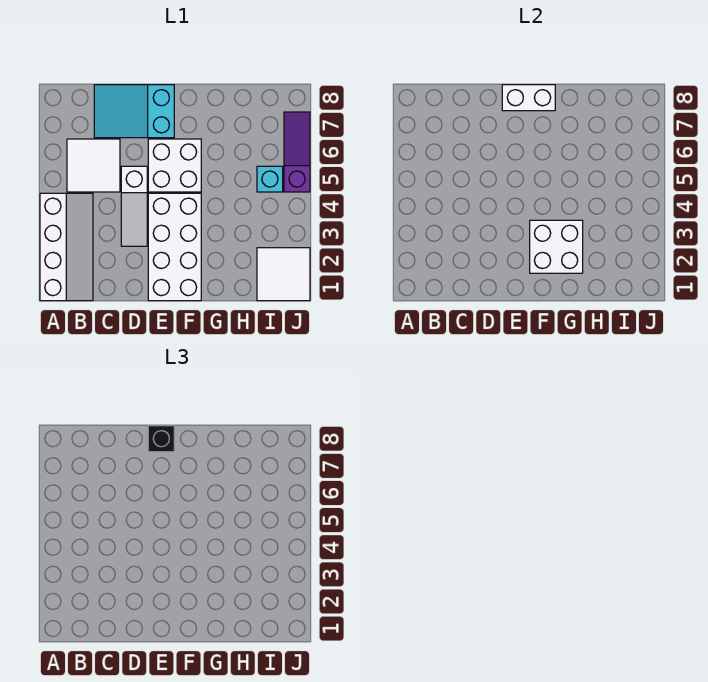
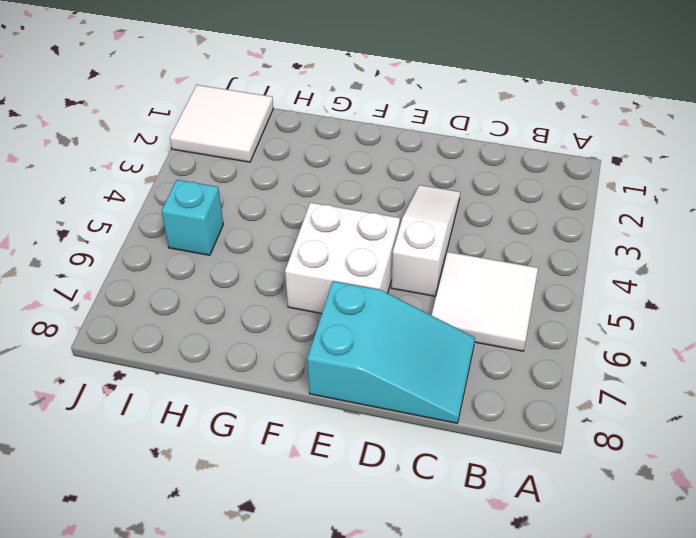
none -> white 2x4 slope [40,193,93,301]
none -> white 2x4 brick [148,193,201,301]
none -> purple 1x3 slope [284,112,310,192]

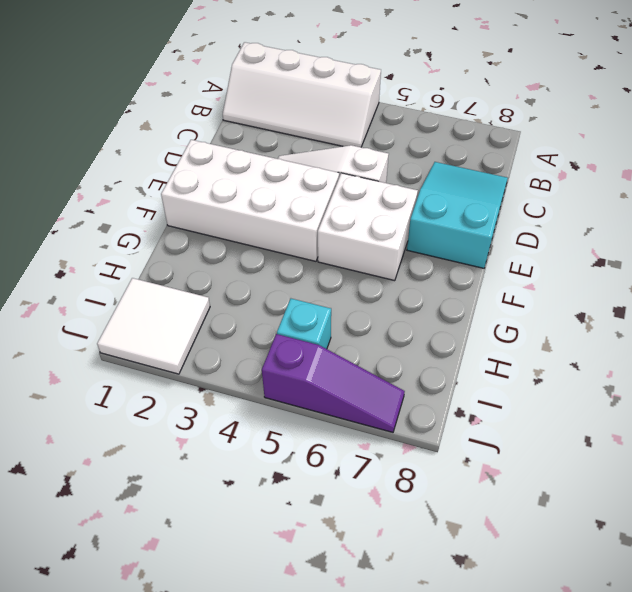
none -> white 2x2 tile [67,139,120,192]
none -> white 1x2 brick [502,85,555,111]
none -> white 2x2 brick [530,220,583,273]

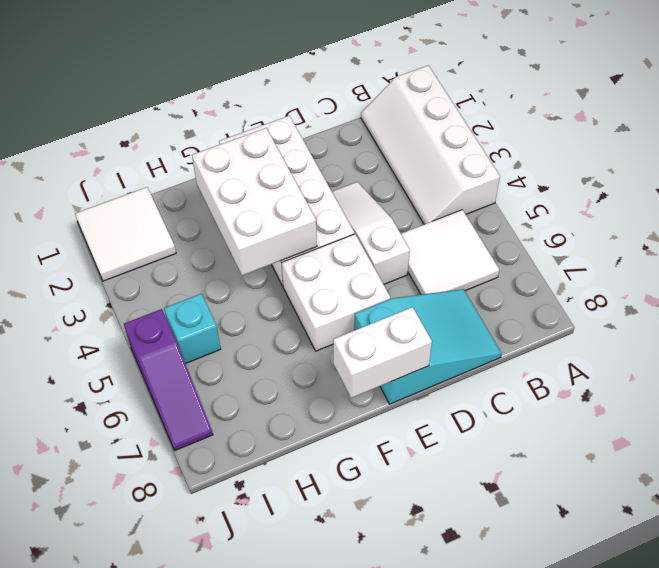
white 2x3 brick [192,128,317,275] -> white 2x2 brick [530,220,583,273]
none -> black 1x1 brick [148,426,174,452]

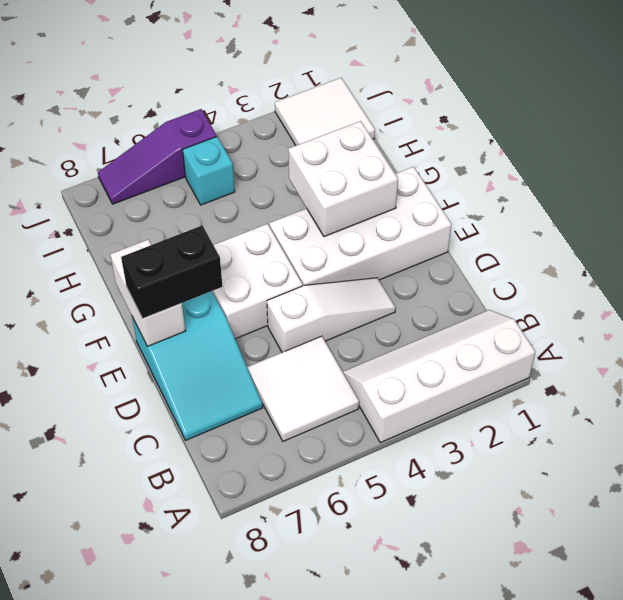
black 1x2 brick [121,226,223,318] -> black 1x1 brick [148,426,174,452]

